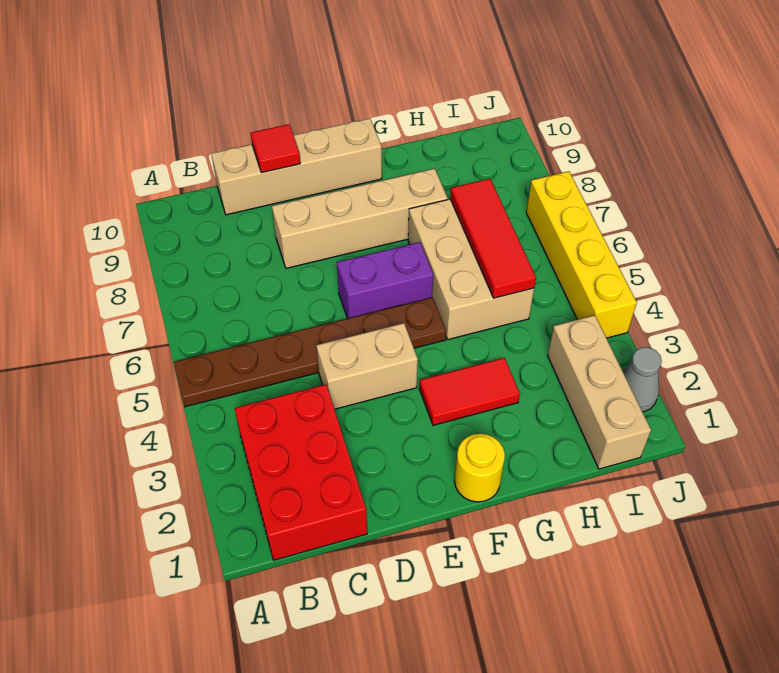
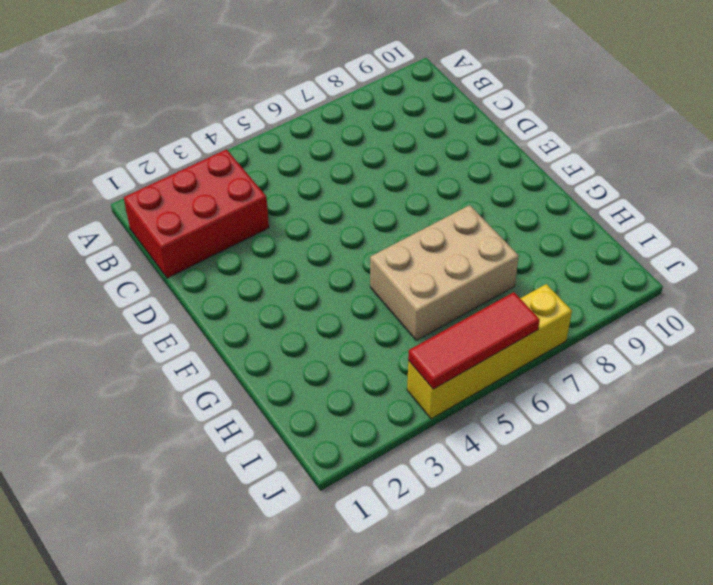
red 1x3 tile [408,292,540,389] -> red 1x3 tile moved to [450,179,536,298]
none -> brown 1x6 plate [174,297,446,407]
none -> tan 1x4 brick [211,118,382,215]
none -> tan 1x2 brick [316,323,418,409]

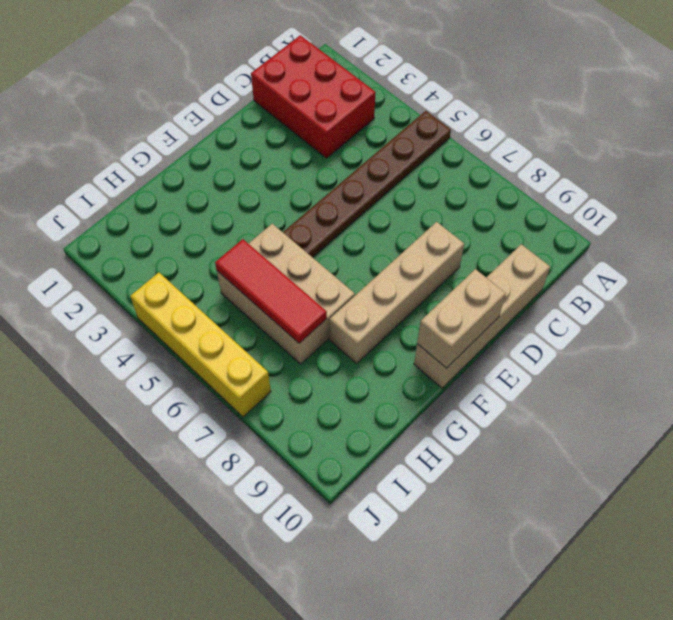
tan 1x2 brick [417,269,506,368] -> tan 1x2 brick moved to [316,323,418,409]
none -> purple 1x2 brick [337,242,433,318]
none -> yellow 1x1 round brick [454,434,505,502]
none -> red 1x2 tile [419,358,520,425]

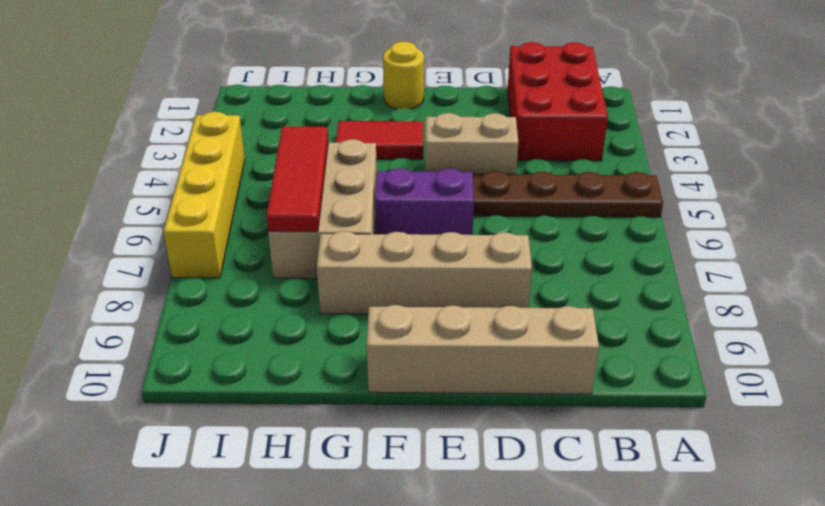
none -> tan 1x3 brick [548,315,651,469]
none -> grey 1x1 cone [623,347,662,412]
none -> red 1x1 tile [251,124,300,173]

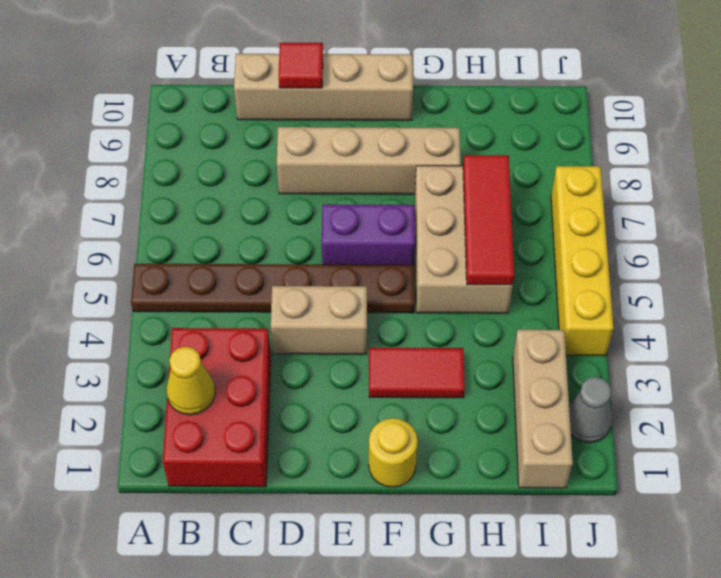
yellow 1x1 cone [166,347,215,415] -> none

